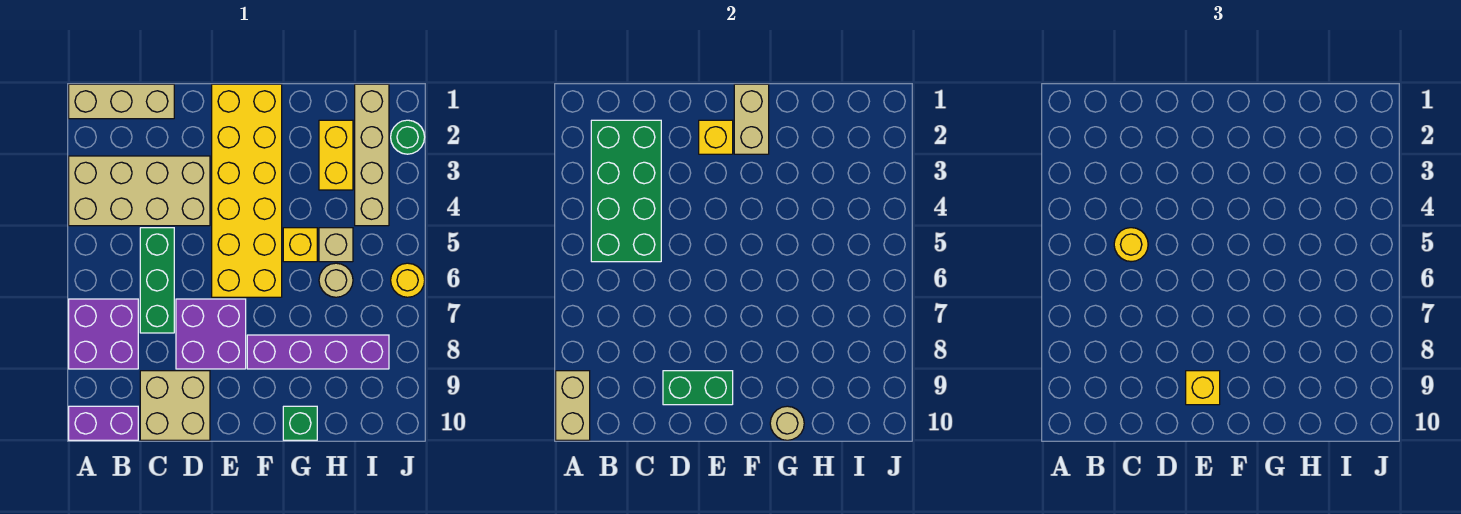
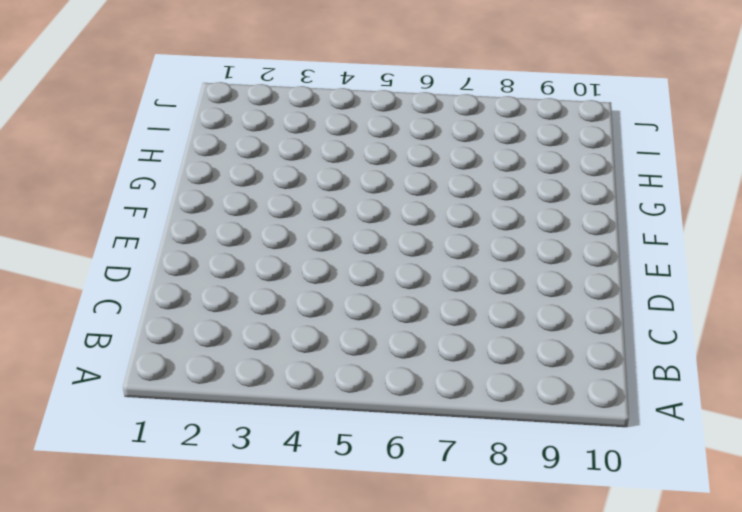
none -> tan 1x3 brick [69,84,174,119]
none -> tan 2x4 brick [69,156,210,226]
none -> purple 2x2 brick [69,299,138,369]

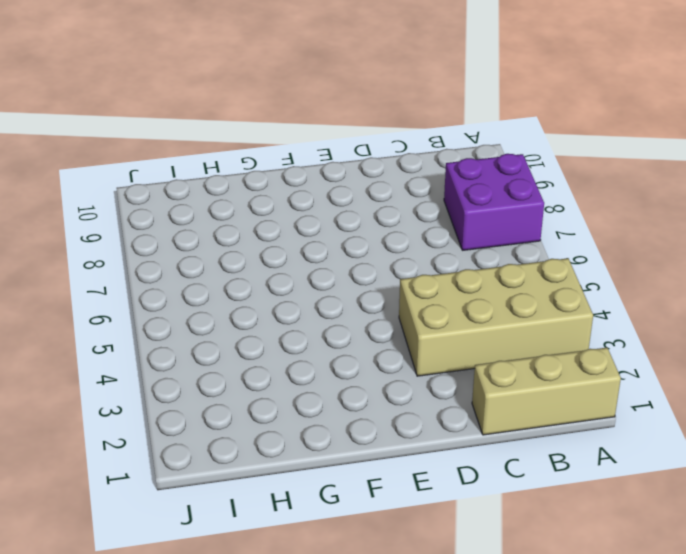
none -> purple 1x2 brick [69,406,138,440]
none -> green 1x3 brick [140,228,174,333]
none -> tan 2x2 brick [140,371,210,440]

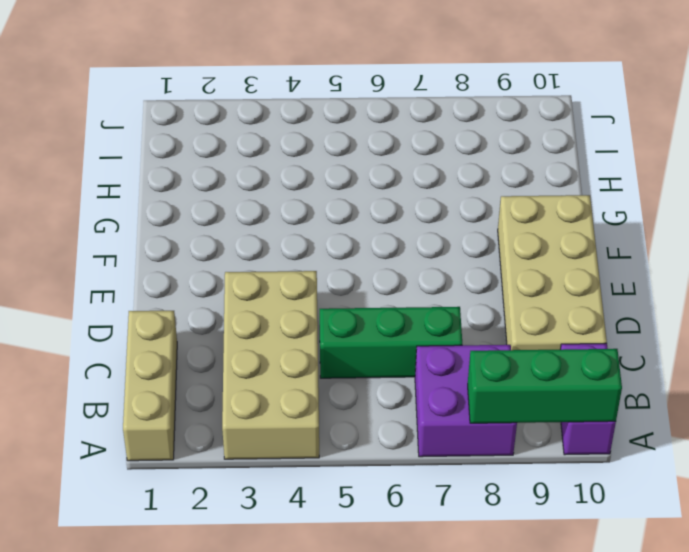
green 1x3 brick [468,349,622,423] -> tan 1x2 brick [556,371,590,440]
tan 2x4 brick [498,195,607,350] -> tan 2x2 brick [140,371,210,440]
none -> purple 2x2 brick [176,299,246,369]
none -> yellow 2x6 brick [212,84,282,297]
none -> purple 1x4 brick [247,335,389,369]

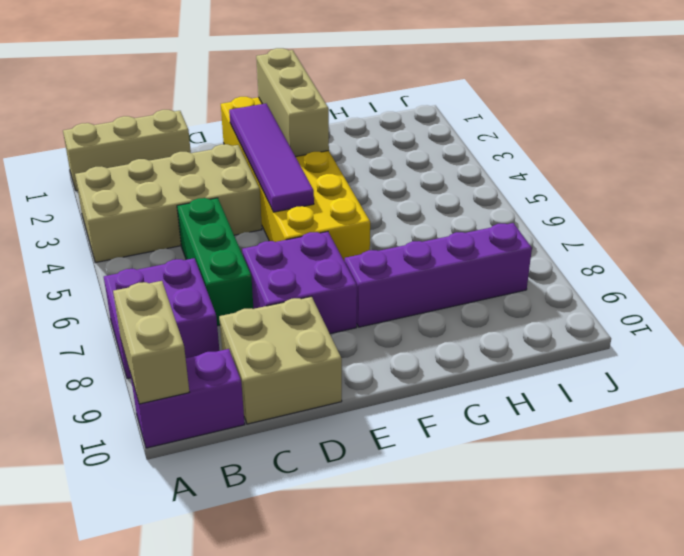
purple 1x4 tile [229,104,314,212] -> yellow 1x1 brick [699,120,733,154]
tan 1x3 brick [256,48,329,157] -> tan 1x2 brick [734,84,769,154]
none -> yellow 1x1 brick [283,228,317,262]
none -> green 1x1 brick [283,406,317,440]
none -> yellow 1x2 brick [319,120,353,190]

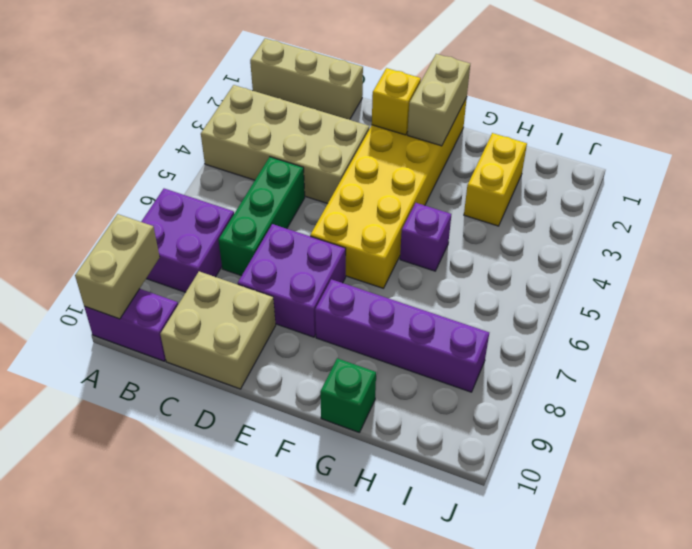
purple 1x1 brick [400,203,451,271] -> yellow 1x1 brick [283,228,317,262]
none -> tan 1x1 brick [319,228,353,262]
none -> tan 1x1 round brick [319,263,353,297]
none -> tan 1x4 brick [355,84,389,226]

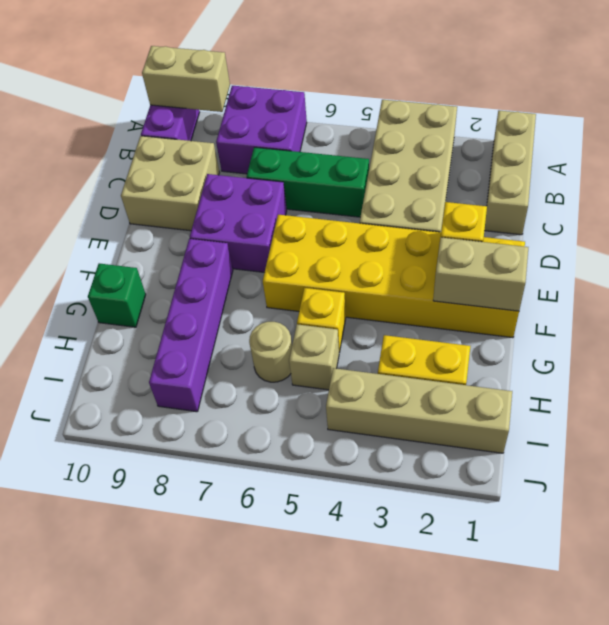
none -> green 1x1 round brick [391,120,425,154]
none -> yellow 1x1 round brick [391,263,425,297]
none -> green 2x4 brick [591,120,661,262]

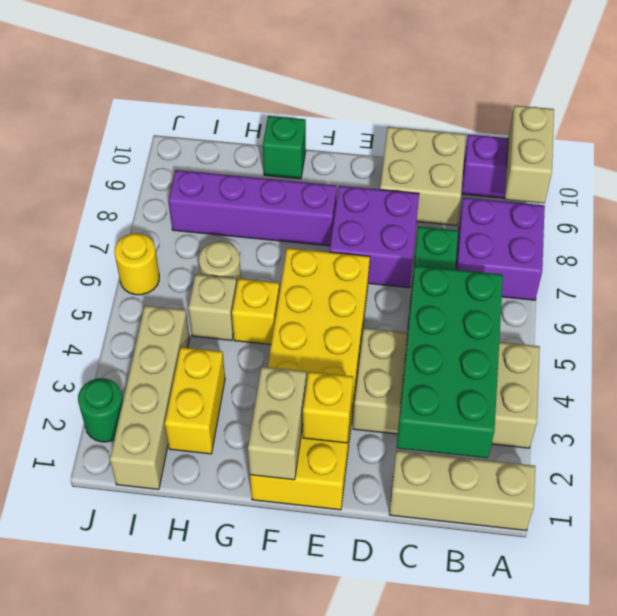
none -> green 1x2 brick [663,371,733,405]
none -> tan 1x1 round brick [770,406,804,440]
none -> yellow 1x1 round brick [1114,228,1148,262]

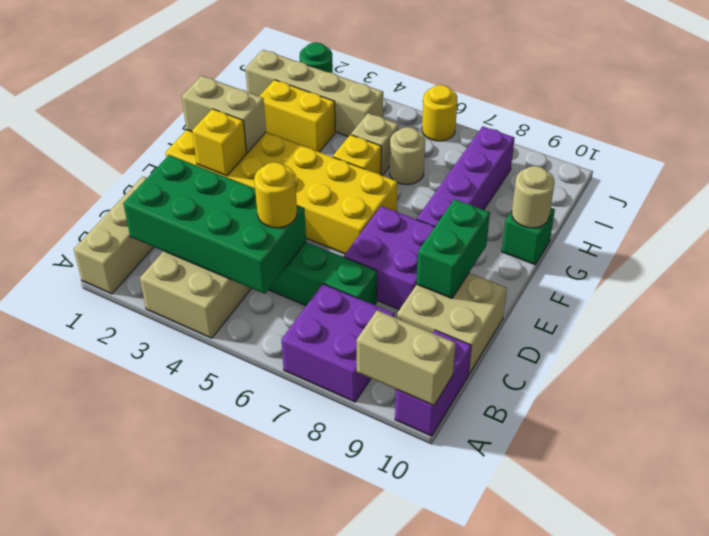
none -> yellow 1x1 brick [1186,371,1220,405]

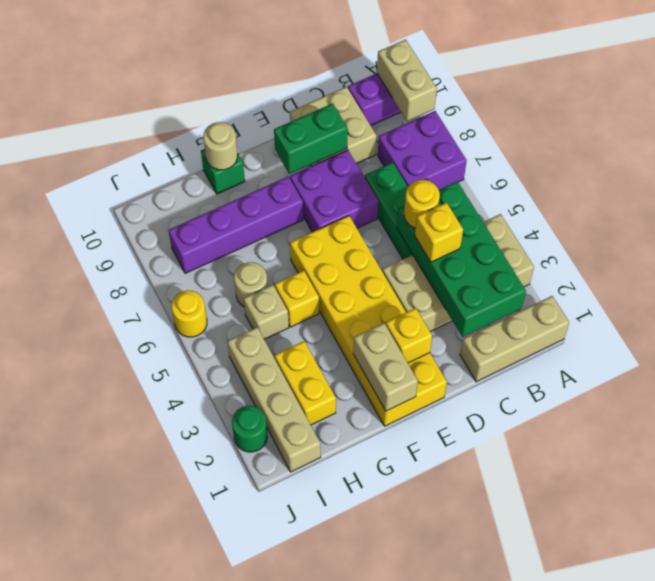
yellow 1x1 brick [415,203,463,262] -> yellow 1x1 brick moved to [1186,371,1220,405]

